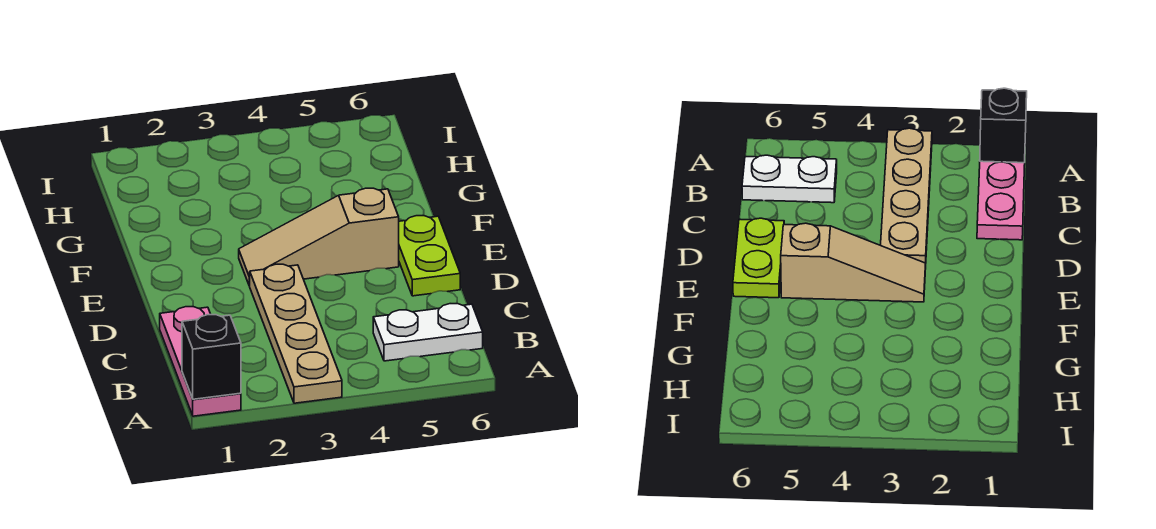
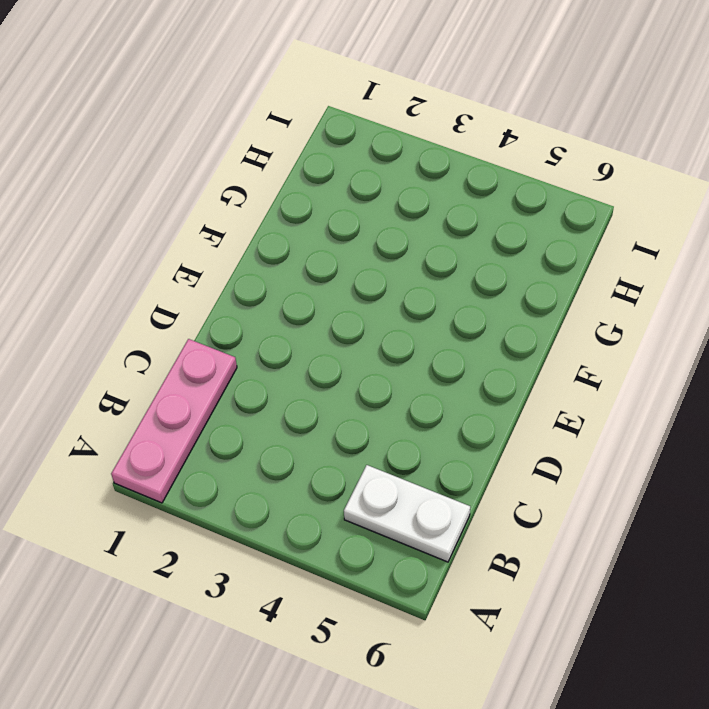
none -> tan 1x4 plate [250,264,342,403]
none -> lime 1x2 plate [399,216,460,296]

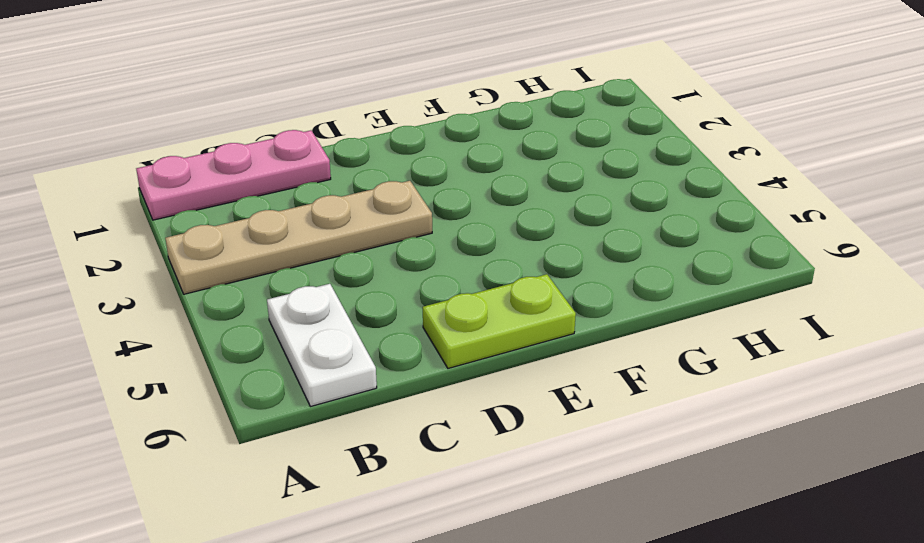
none -> tan 1x3 slope [239,188,399,286]
none -> black 1x1 brick [182,315,241,399]

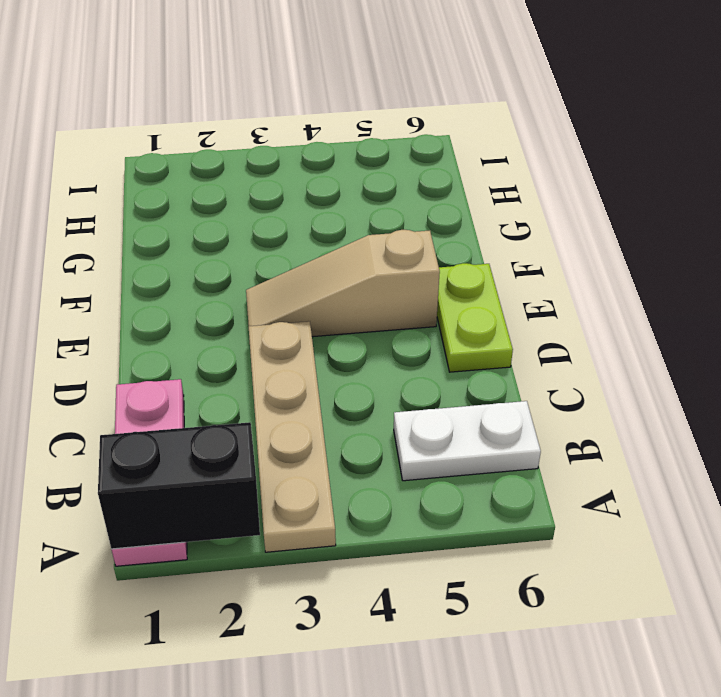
black 1x2 brick [98,422,260,549] -> black 1x1 brick [182,315,241,399]

